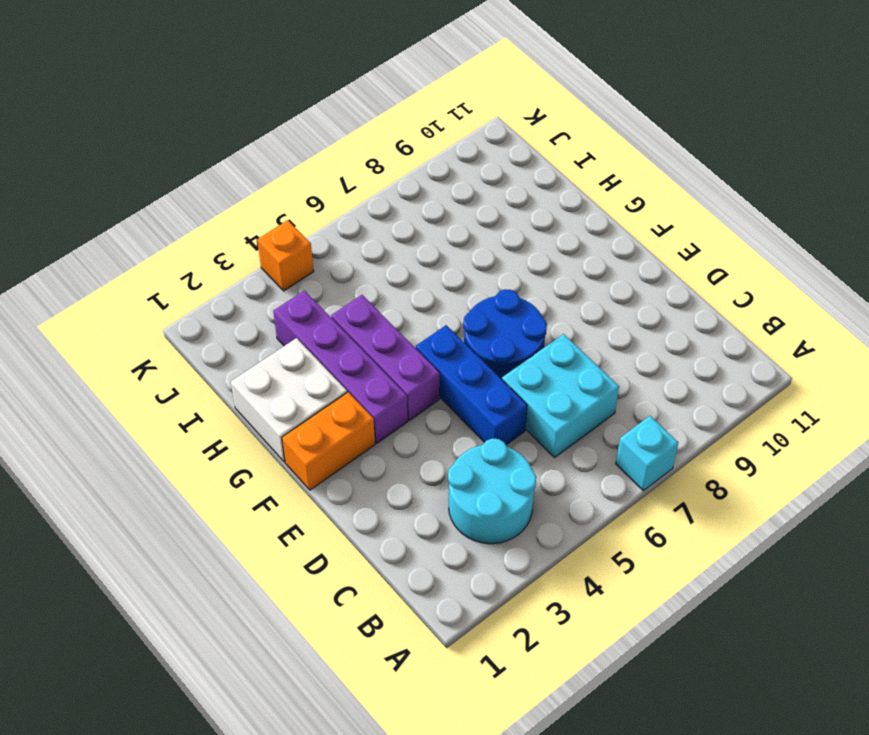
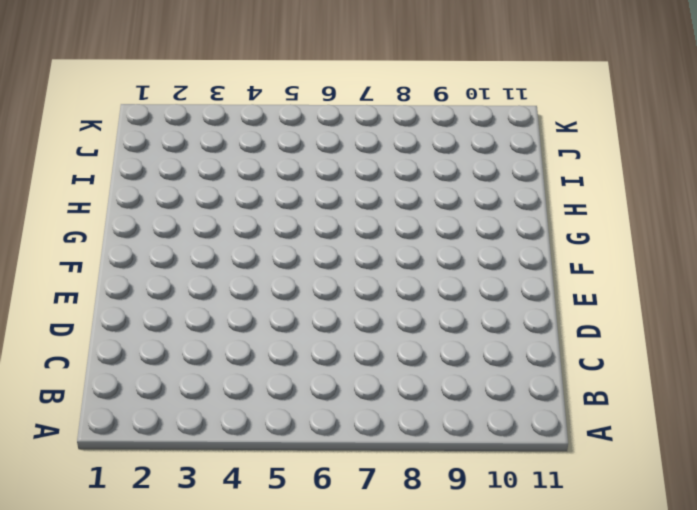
none -> cyan 1x1 brick [616,416,678,491]
none -> cyan 2x2 round brick [448,439,536,544]

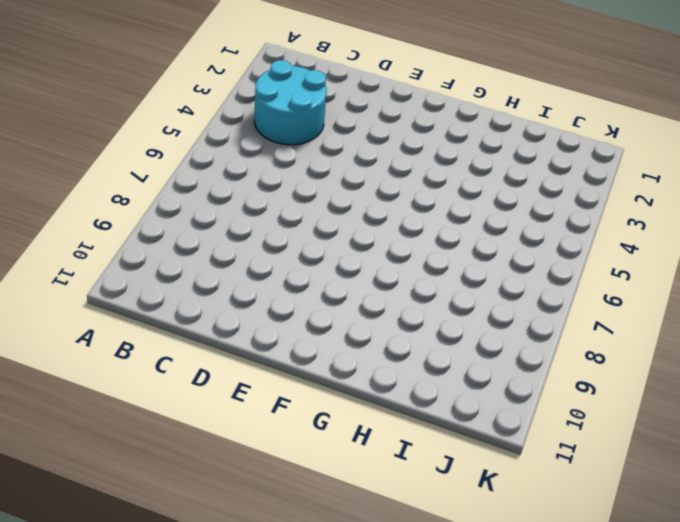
none -> cyan 1x1 brick [616,416,678,491]
none -> cyan 2x2 brick [502,334,619,457]

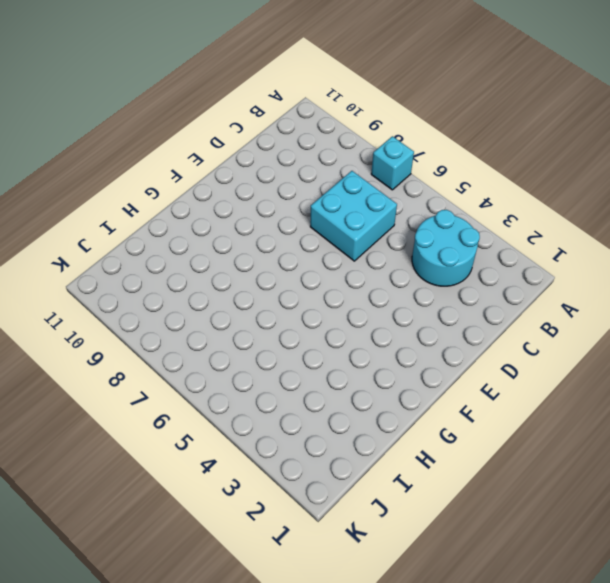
none -> blue 1x3 brick [416,325,527,445]
none -> blue 2x2 round brick [463,289,547,379]

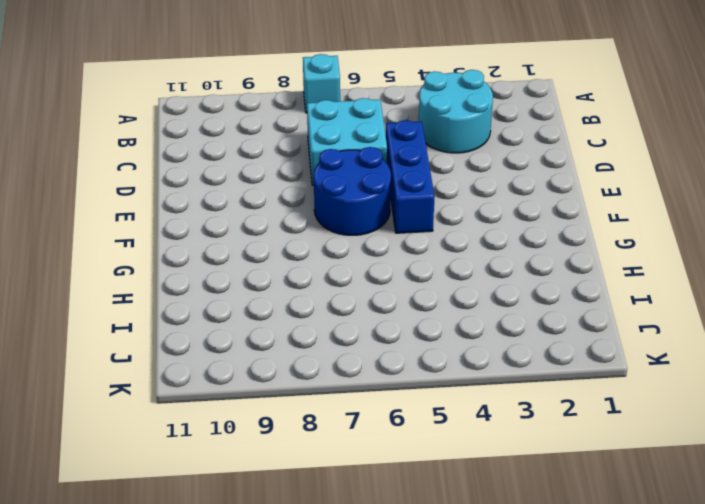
none -> orange 1x2 brick [282,392,375,490]
none -> purple 1x4 brick [273,291,408,443]

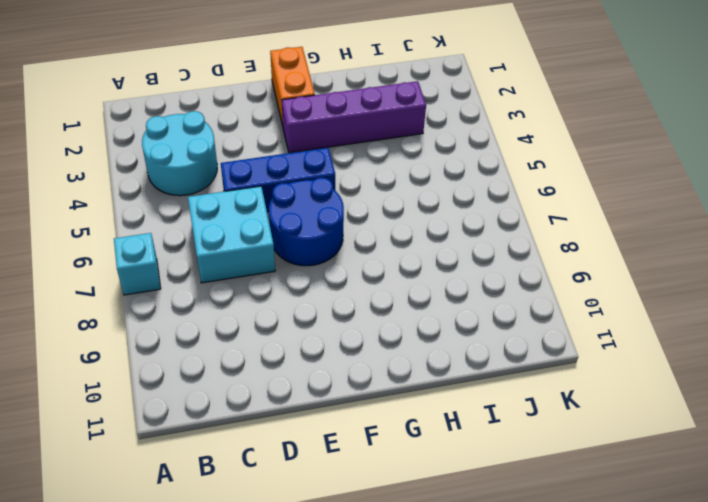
none -> purple 1x3 brick [331,295,440,421]
none -> white 2x2 brick [231,338,347,462]

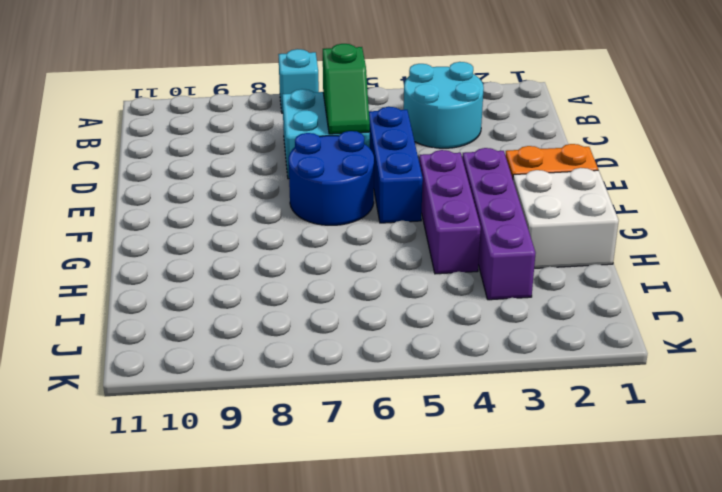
green 1x2 slope [323,44,370,134] -> none
none -> orange 1x1 brick [257,220,314,291]

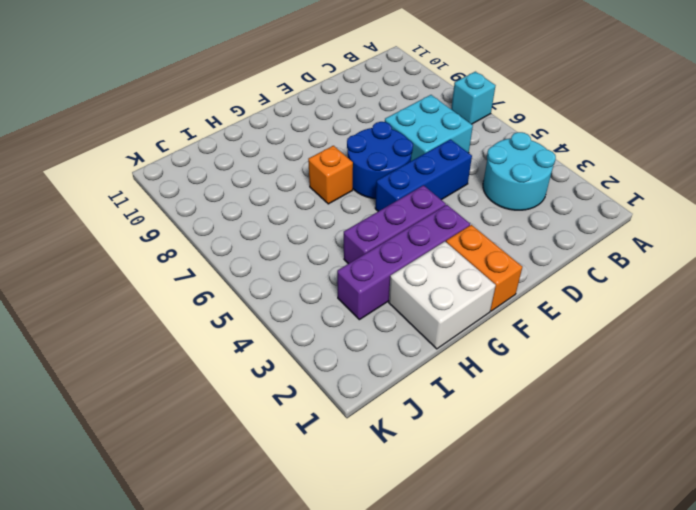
orange 1x1 brick [308,146,353,204] -> orange 1x1 brick moved to [257,220,314,291]

